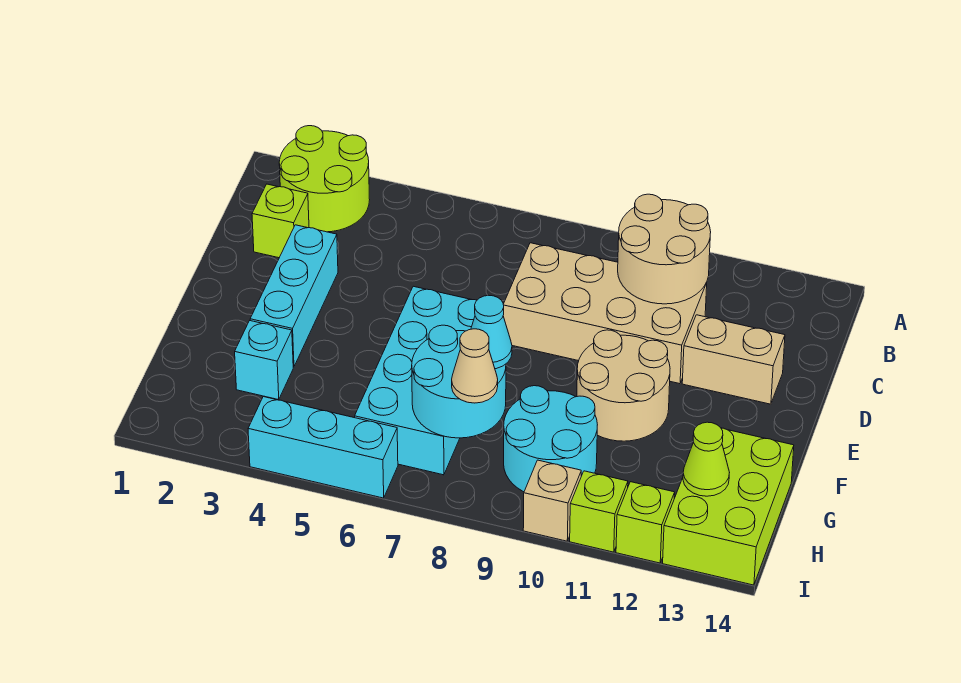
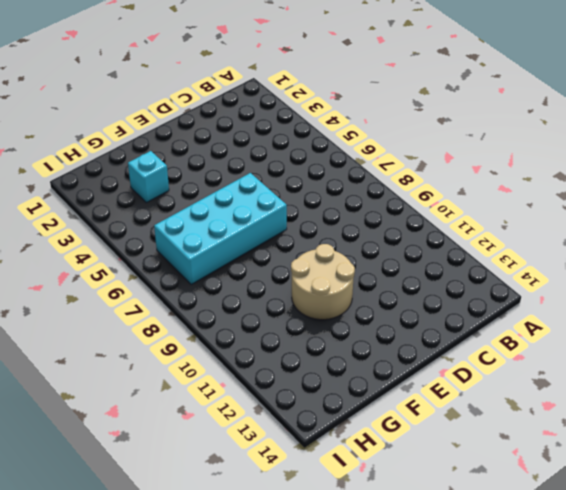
none -> lime 2x2 round brick [279,126,370,232]
none -> lime 1x1 brick [252,184,309,258]
none -> tan 2x4 brick [503,243,707,384]

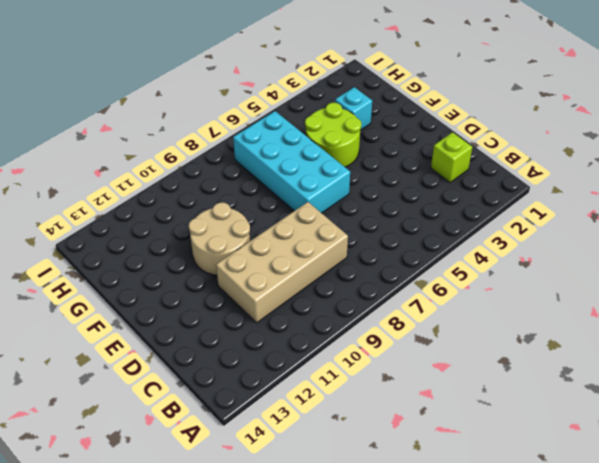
lime 2x2 round brick [305,103,361,167] -> lime 2x2 round brick moved to [279,126,370,232]
none -> cyan 1x3 brick [250,225,338,367]
none -> tan 1x2 brick [682,315,785,404]
none -> cyan 2x2 round brick [504,386,597,492]

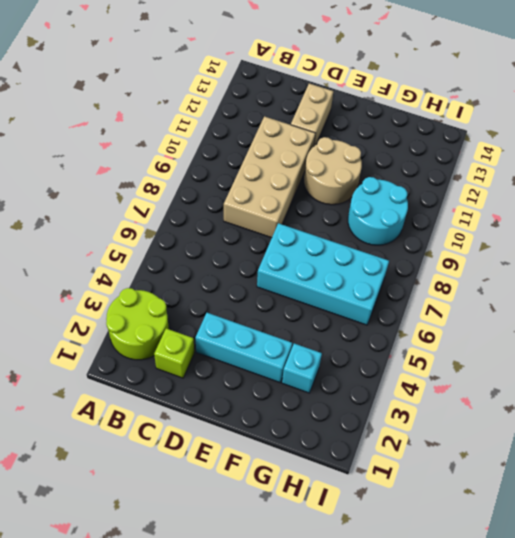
none -> lime 2x3 brick [663,428,794,585]
none -> cyan 1x3 brick [248,397,398,498]
none -> tan 1x1 brick [523,460,581,541]

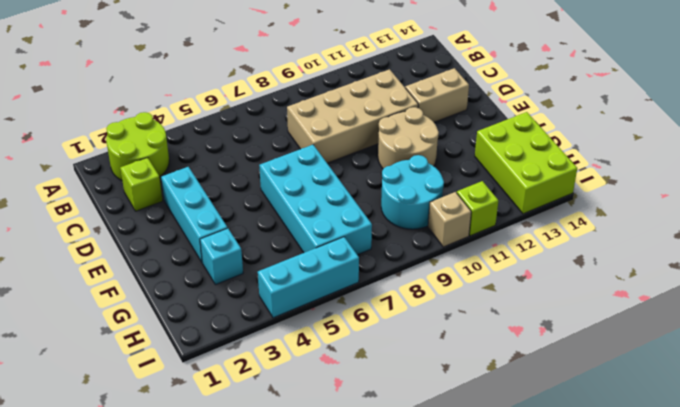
none -> lime 1x1 brick [616,482,675,563]
none -> tan 2x2 round brick [618,194,711,304]
none -> cyan 2x2 round brick [412,325,506,438]

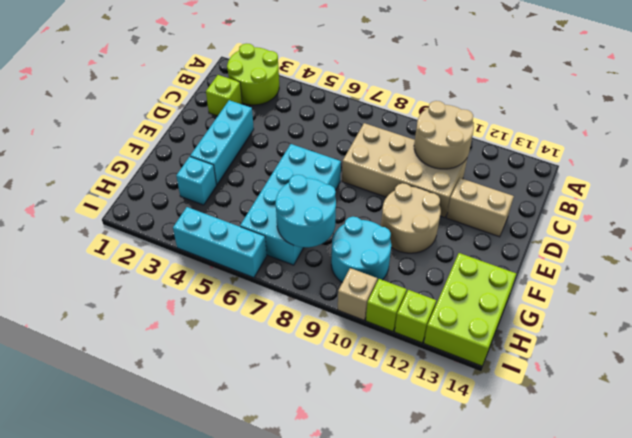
none -> lime 1x1 cone [683,422,730,496]
none -> cyan 1x1 cone [471,295,512,369]
none -> tan 1x1 cone [452,329,498,403]

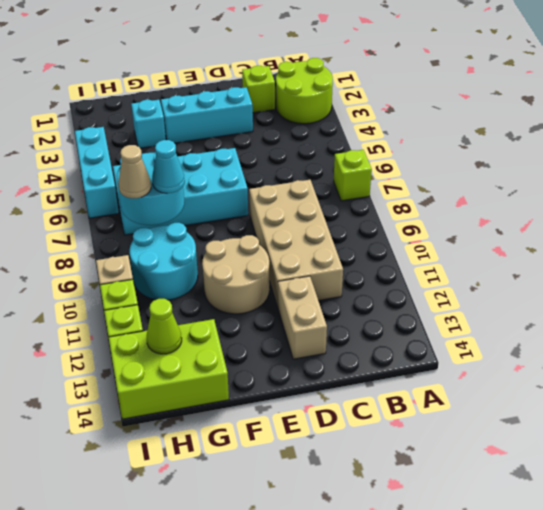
lime 1x1 brick [334,150,372,201] -> none
none -> tan 2x2 round brick [618,194,711,304]

